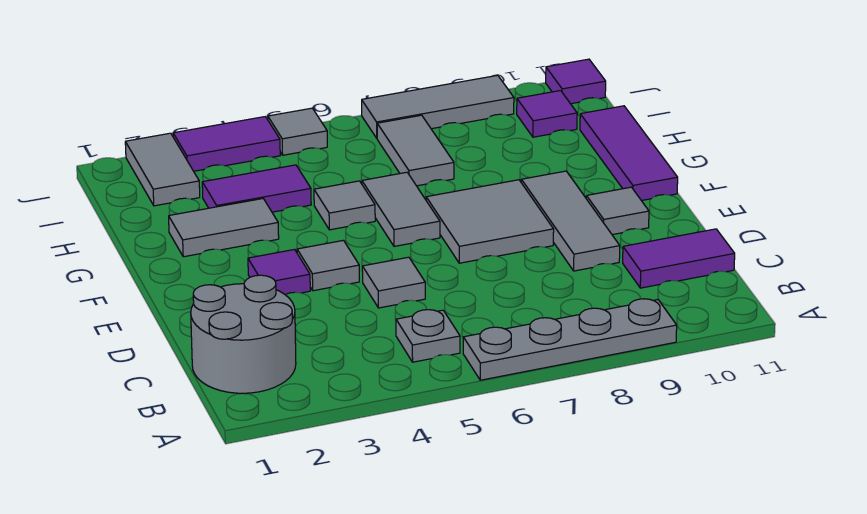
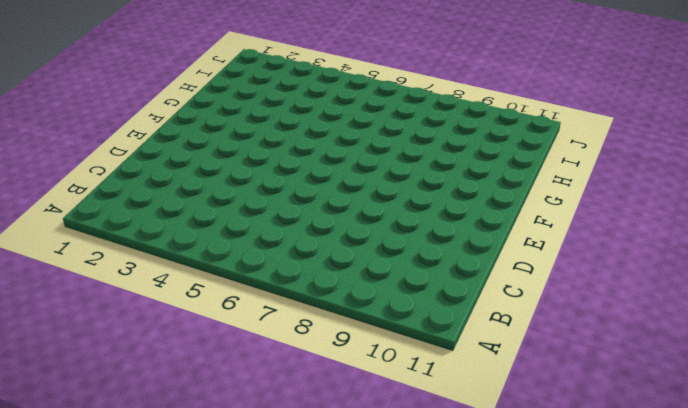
none -> grey 1x4 plate [463,299,677,380]
none -> grey 2x2 round brick [191,275,296,393]
none -> grey 1x1 plate [396,310,460,362]

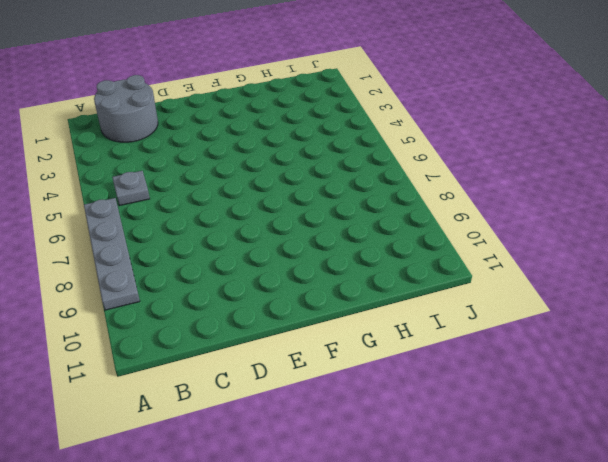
none -> purple 1x2 tile [623,229,735,288]
none -> grey 1x1 tile [362,257,425,308]
none -> grey 1x3 tile [521,171,620,271]

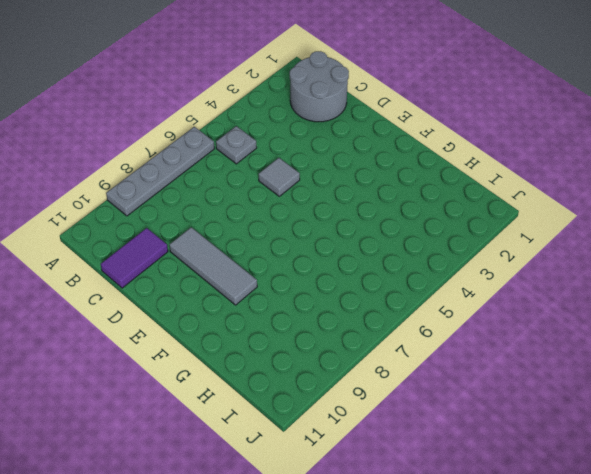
none -> purple 1x1 tile [248,249,310,294]
none -> grey 1x1 tile [297,240,359,291]
none -> grey 2x2 tile [426,180,554,263]

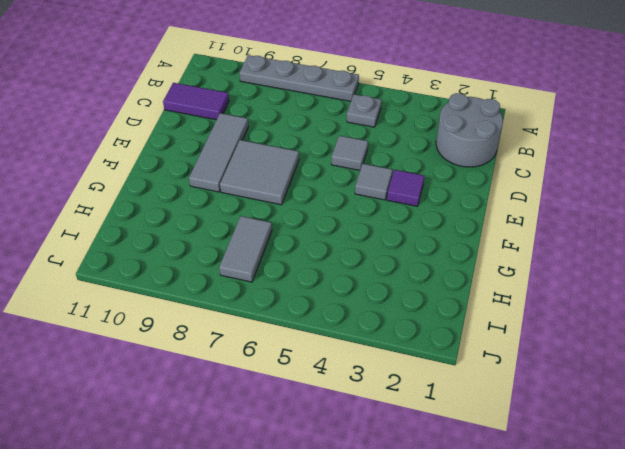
none -> grey 1x1 tile [586,187,649,235]
none -> grey 1x2 tile [362,172,440,246]
none -> purple 1x3 tile [580,106,678,201]

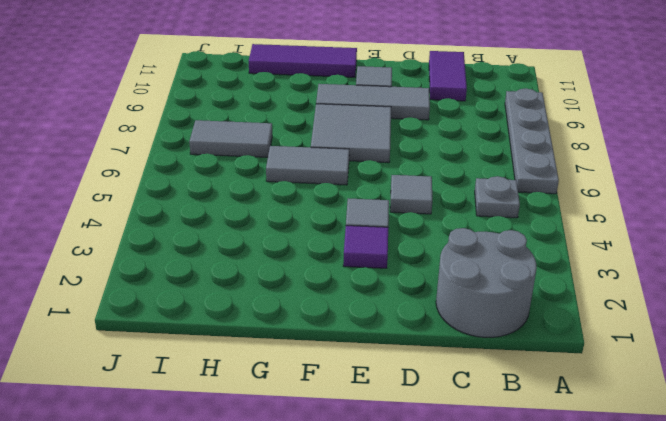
none -> grey 1x2 tile [169,199,279,257]
none -> grey 1x1 tile [314,181,375,230]
none -> purple 1x2 tile [202,165,311,212]

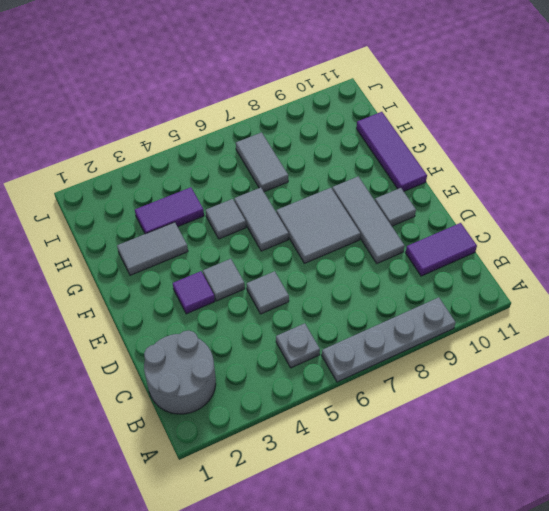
none -> grey 1x2 tile [125,133,200,206]
none -> purple 1x1 tile [517,91,577,137]
none -> purple 1x2 tile [173,117,280,171]

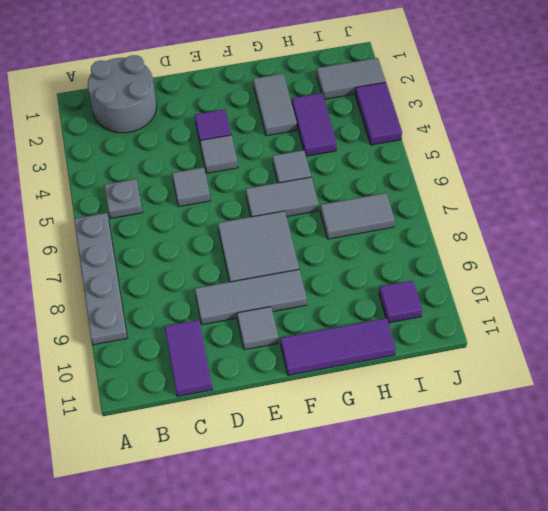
none -> grey 1x1 tile [268,108,327,155]
none -> grey 1x3 tile [362,75,514,138]
none -> purple 1x1 tile [546,59,606,104]

